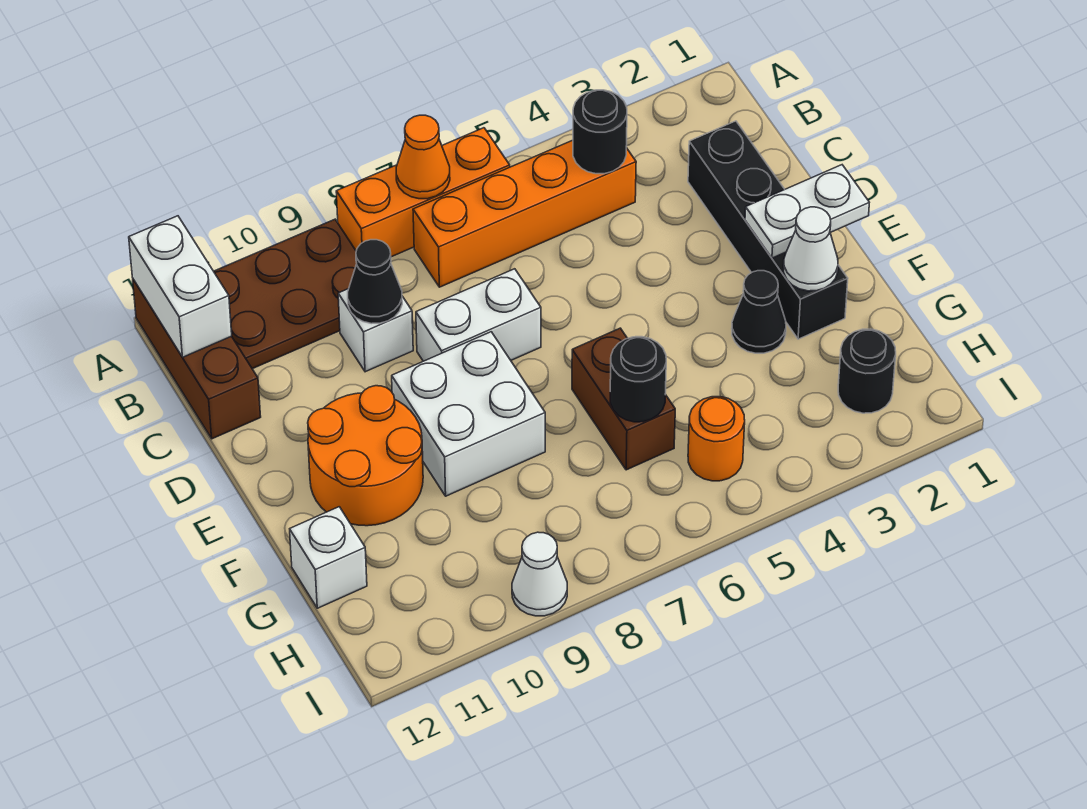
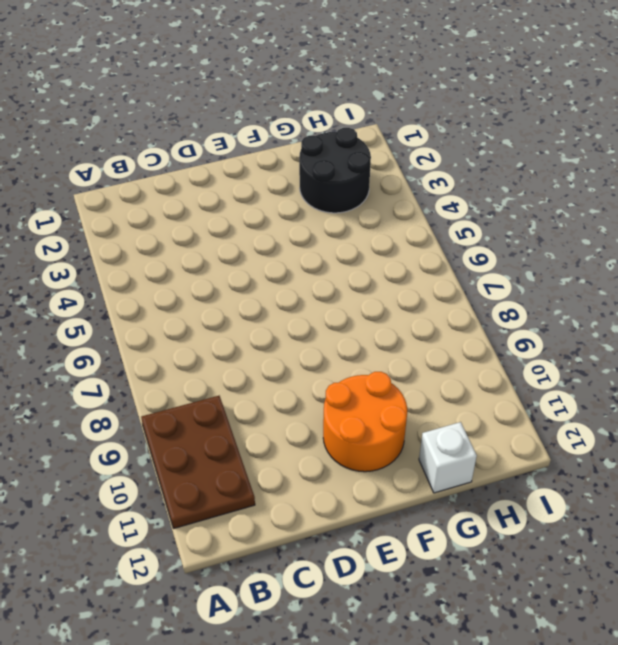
black 2x2 round brick [299,128,371,213] -> black 1x1 round brick [838,329,896,413]
none -> orange 1x3 brick [336,128,510,257]
none -> brown 1x3 brick [133,279,261,439]
none -> orange 1x4 brick [413,140,636,287]

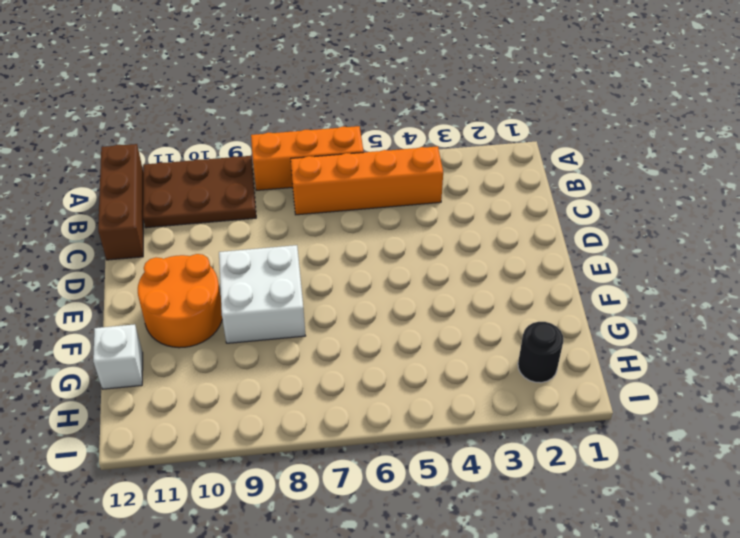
none -> black 1x4 brick [688,121,848,339]
none -> white 1x1 brick [338,289,413,372]
none -> white 1x2 brick [416,269,541,361]

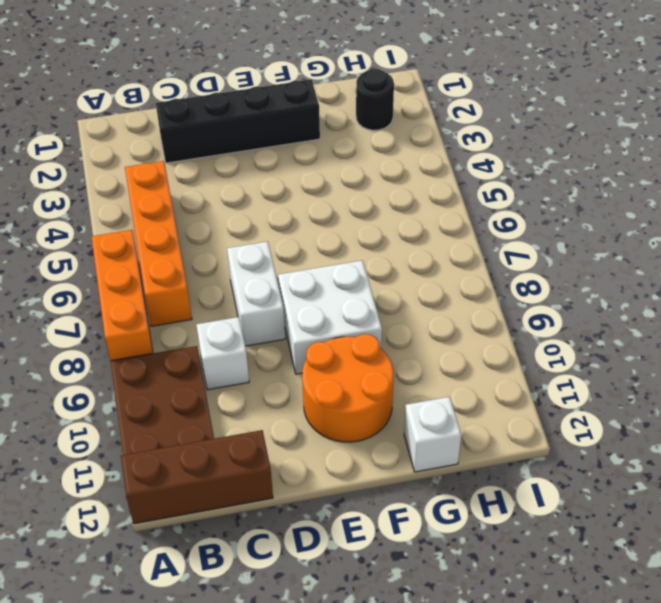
none -> black 1x1 cone [732,271,786,353]
none -> brown 1x2 brick [572,328,675,470]
none -> orange 1x1 round brick [688,397,745,481]

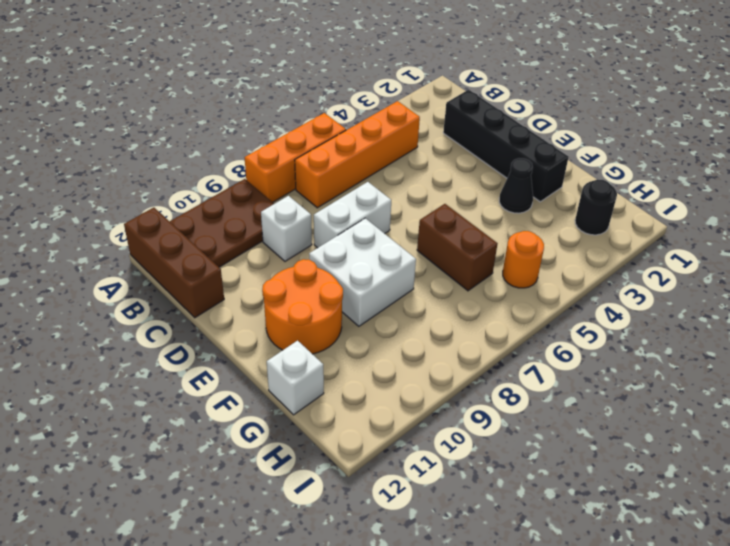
none -> white 1x1 cone [512,532,567,616]
none -> orange 1x1 cone [396,115,450,199]
none -> white 1x2 brick [129,216,232,357]

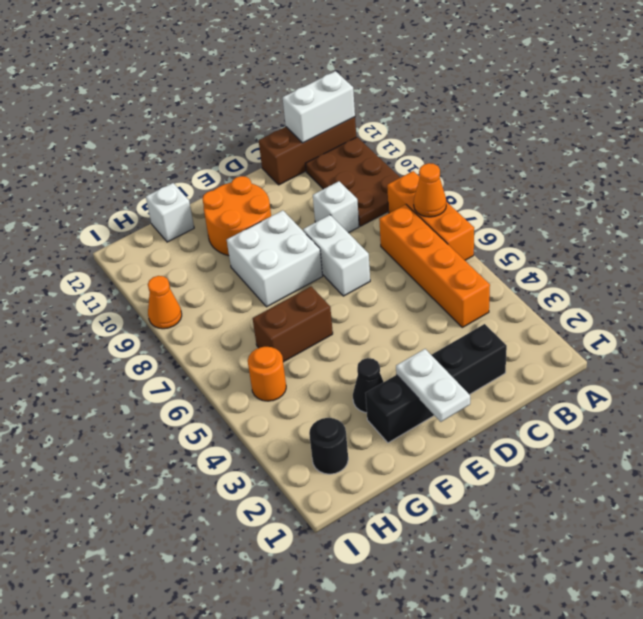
orange 1x1 cone [148,276,182,329] -> white 1x1 cone [512,532,567,616]
none -> black 1x1 round brick [573,90,627,174]
none -> black 1x1 cone [348,240,402,324]
none -> white 1x1 cone [783,207,838,291]

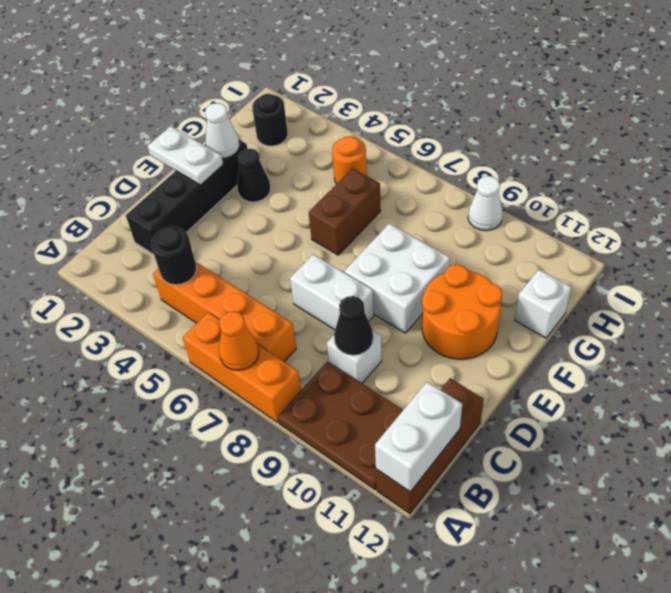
none -> black 1x1 round brick [610,337,666,422]

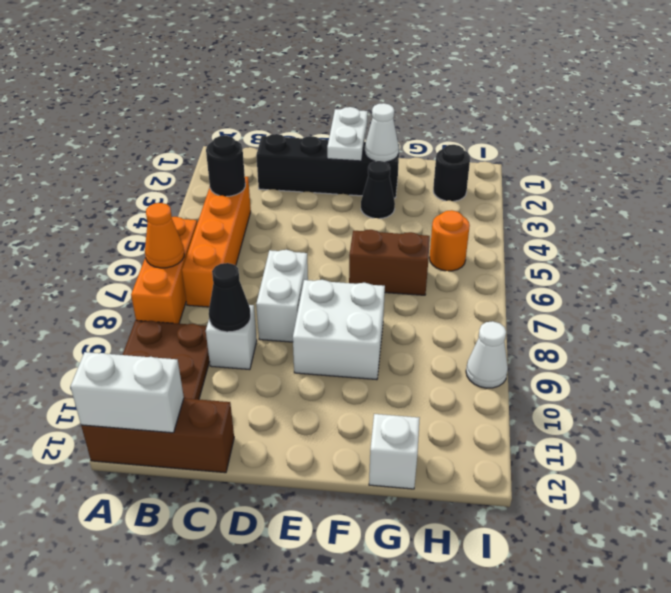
none -> orange 2x2 round brick [308,386,423,526]
none -> black 1x1 round brick [610,337,666,422]

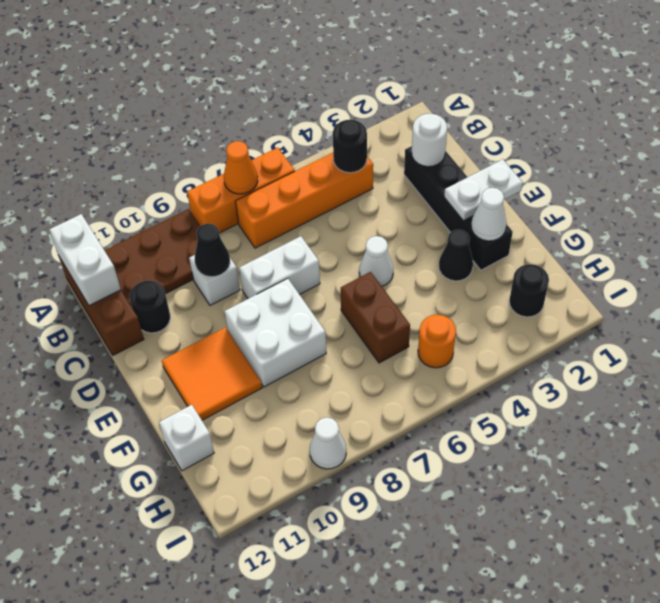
white 1x1 round brick [412,114,447,167] -> none
black 1x1 round brick [130,280,170,333] -> black 1x1 round brick moved to [610,337,666,422]
white 1x1 cone [359,236,393,286] -> none
orange 2x2 tile [162,327,262,420] -> orange 2x2 round brick [308,386,423,526]

